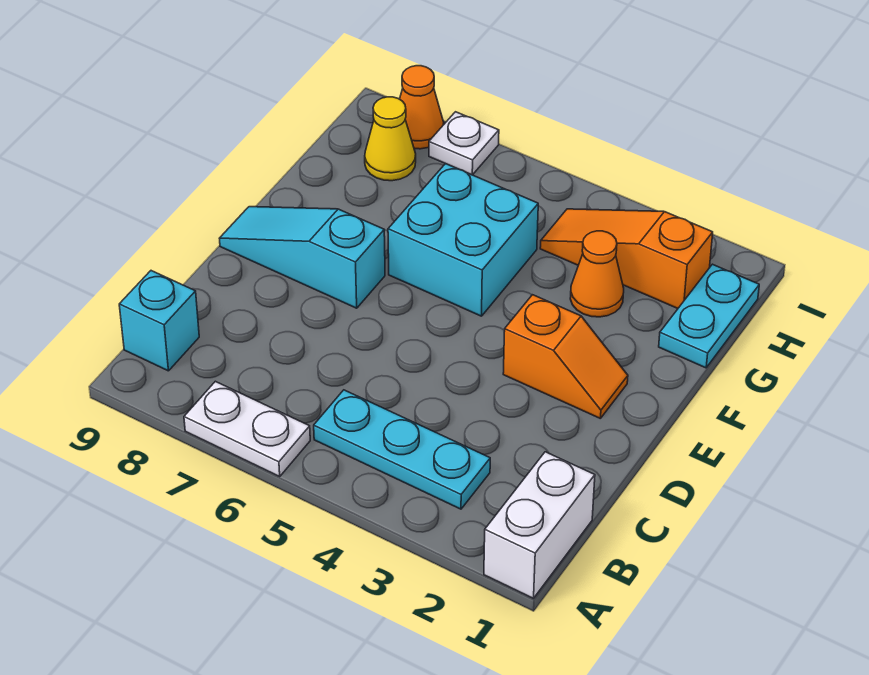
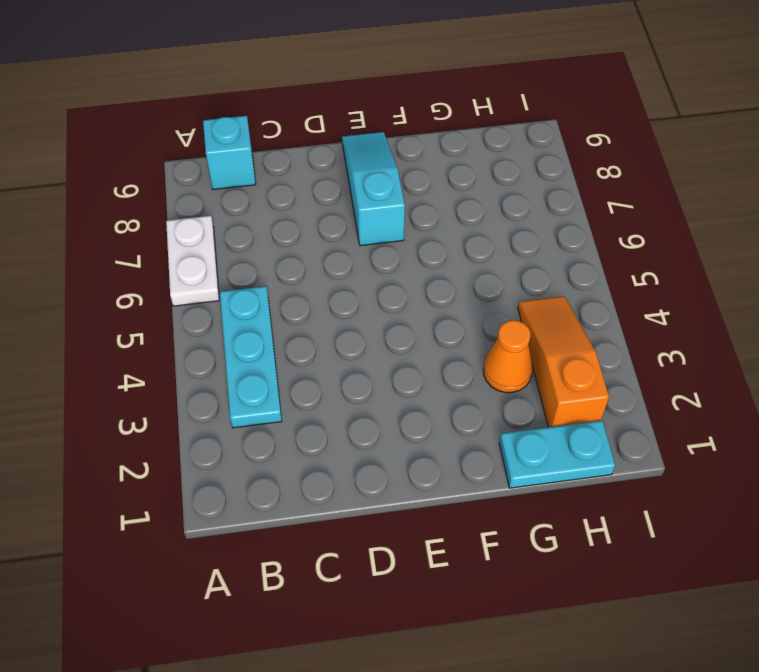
none -> white 1x2 brick [484,452,595,598]
none -> orange 1x2 slope [503,295,628,419]
none -> cyan 2x2 brick [388,164,538,316]

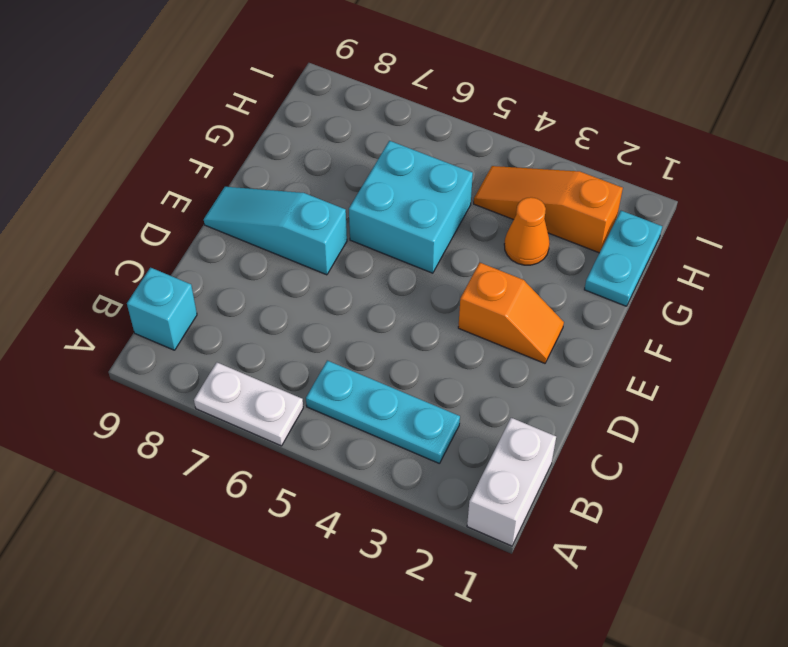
none -> yellow 1x1 cone [365,97,416,181]
none -> white 1x1 plate [429,112,499,175]
none -> orange 1x1 cone [400,66,444,149]

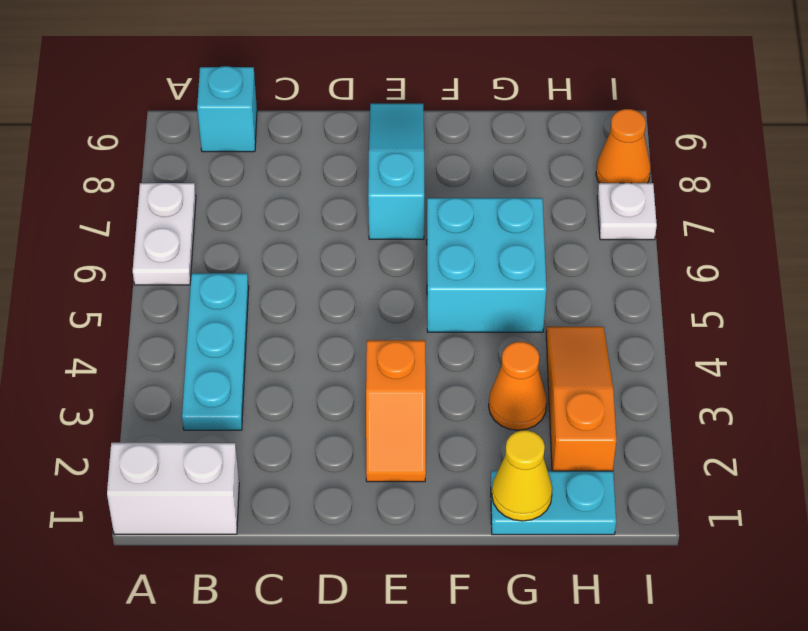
yellow 1x1 cone [492,430,552,521] -> yellow 1x1 cone moved to [365,97,416,181]

